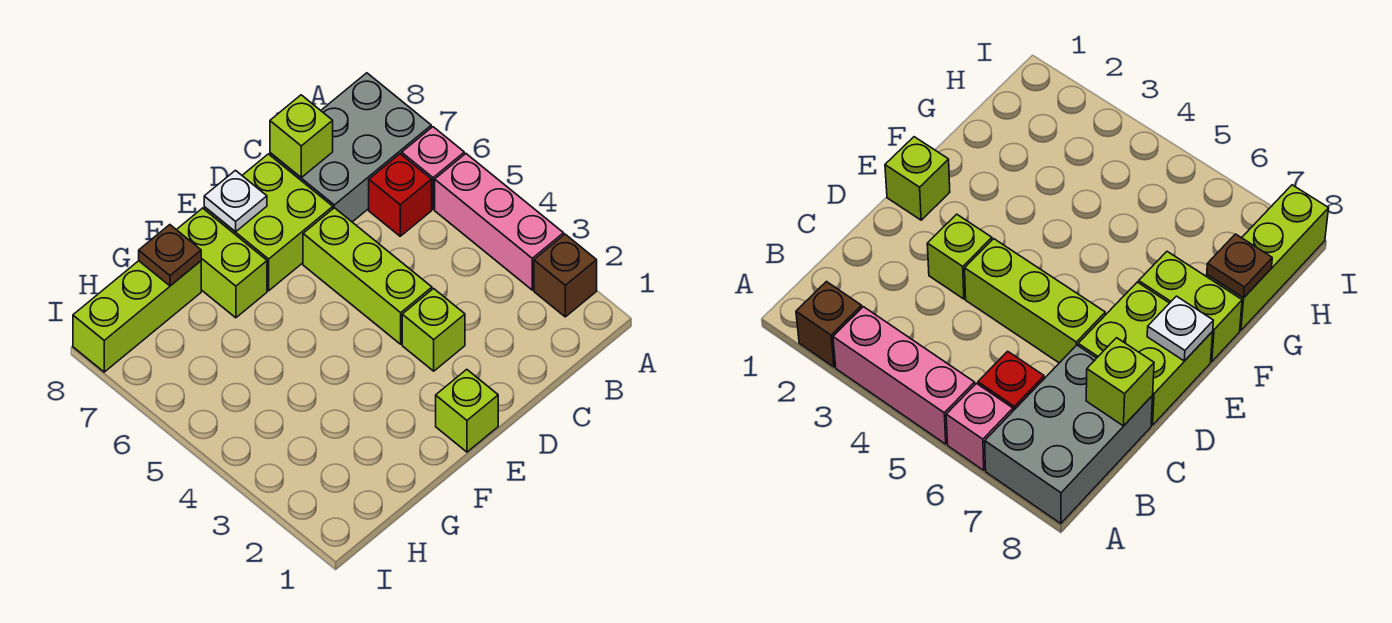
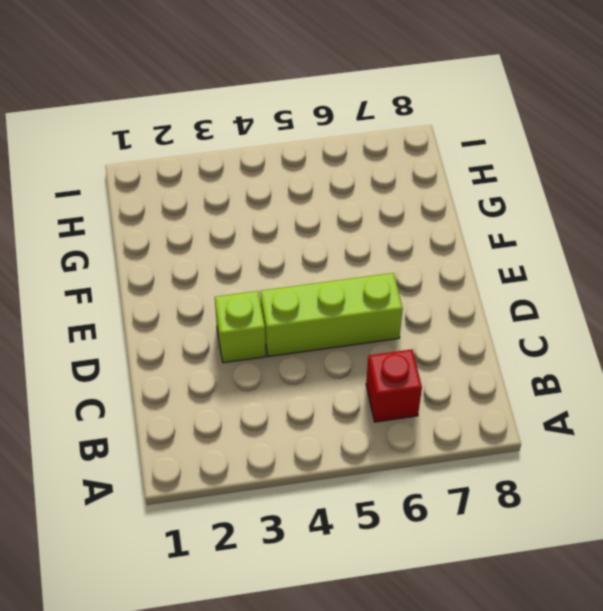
none -> brown 1x1 brick [534,234,597,317]
none -> pink 1x3 brick [435,154,564,290]
none -> pink 1x1 brick [402,127,464,209]

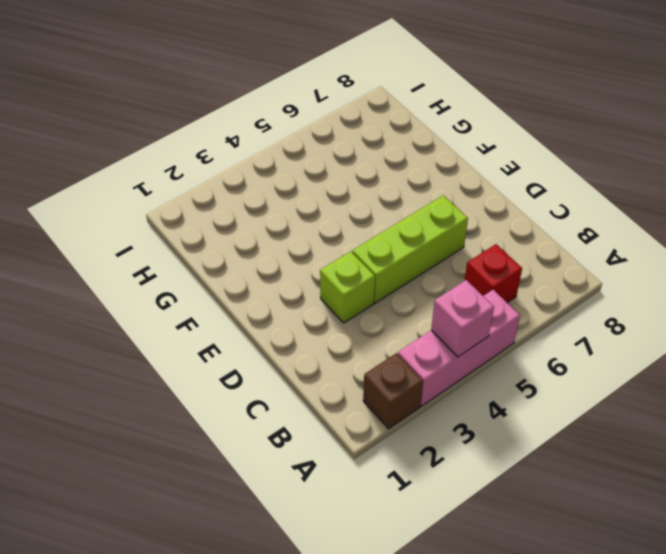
pink 1x1 brick [431,280,494,357] -> pink 1x1 brick moved to [402,127,464,209]
none -> grey 2x3 brick [270,73,431,222]
none -> lime 2x2 brick [204,154,333,291]
none -> lime 1x1 brick [436,369,498,452]

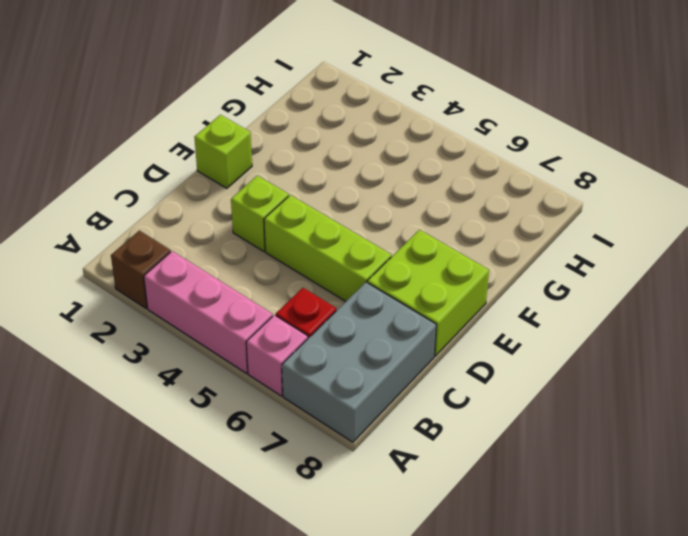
none -> lime 1x2 brick [177,208,267,318]
none -> lime 1x3 brick [73,261,201,372]
none -> lime 1x1 brick [270,95,333,177]

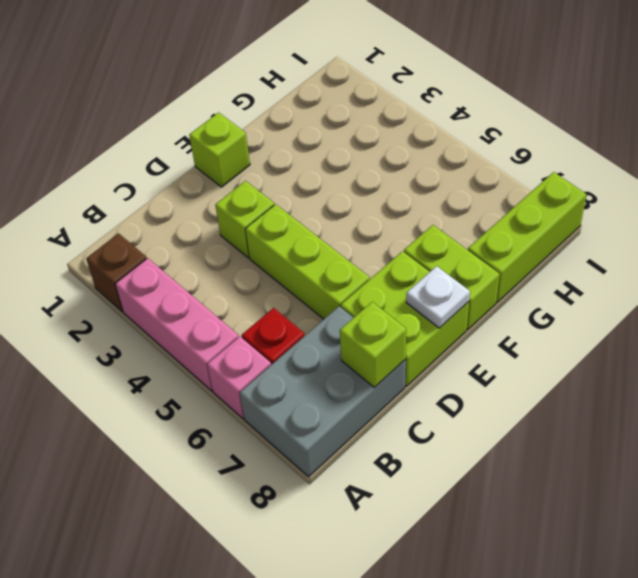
none -> brown 1x1 plate [139,225,201,286]

